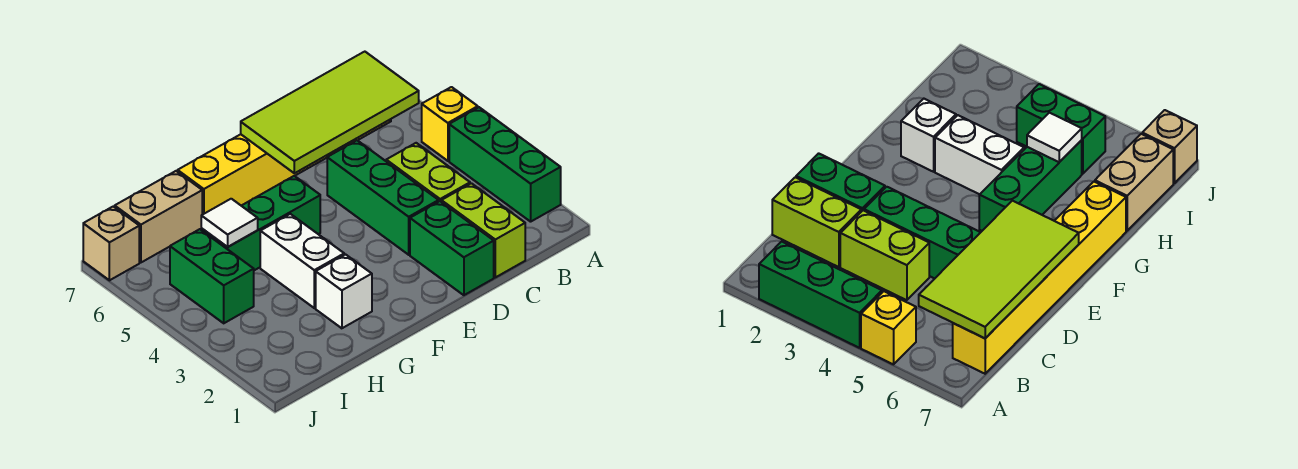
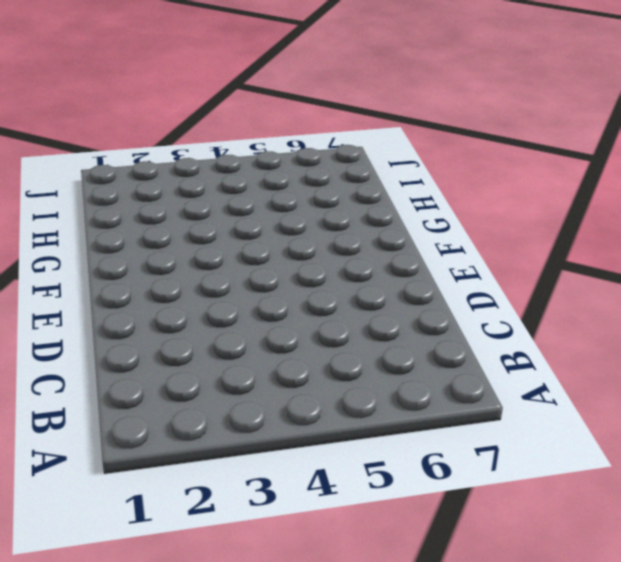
none -> green 1x3 brick [449,107,561,222]
none -> yellow 1x1 brick [422,87,478,161]
none -> yellow 1x6 brick [178,119,391,215]

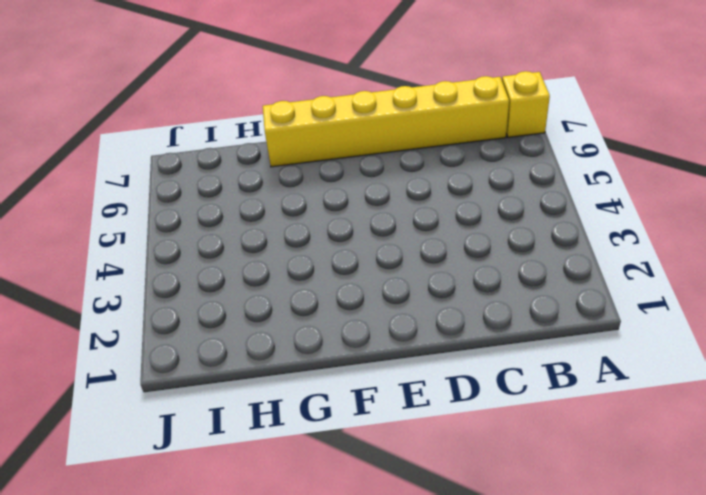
yellow 1x1 brick [502,71,550,137] -> yellow 1x1 brick moved to [422,87,478,161]
none -> green 1x3 brick [449,107,561,222]
none -> lime 1x2 brick [441,183,525,277]
none -> lime 1x2 brick [386,143,470,201]

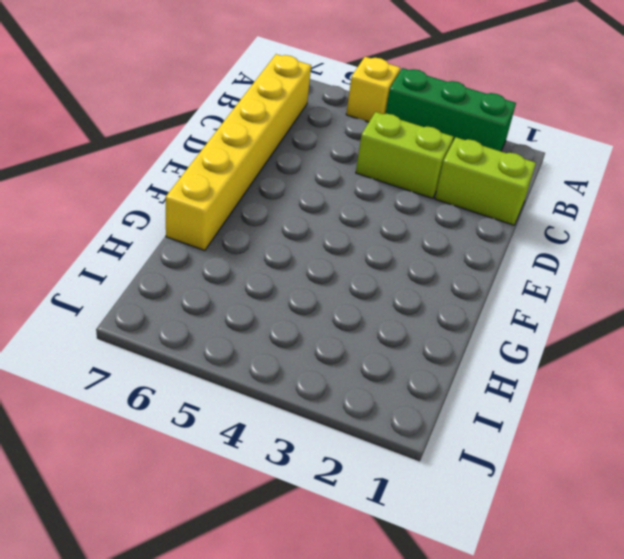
none -> green 1x2 brick [410,201,494,295]
none -> green 1x3 brick [327,140,439,255]
none -> green 1x3 brick [201,176,320,270]

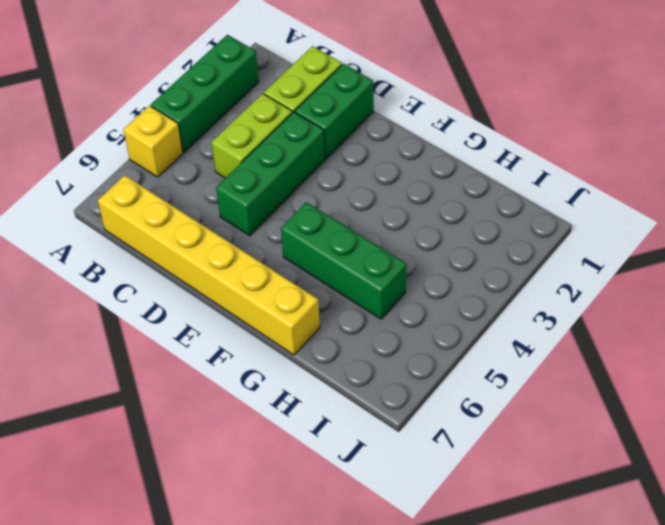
none -> white 1x1 brick [316,255,372,328]
none -> white 1x2 brick [260,214,344,308]
none -> tan 1x2 brick [115,171,202,262]

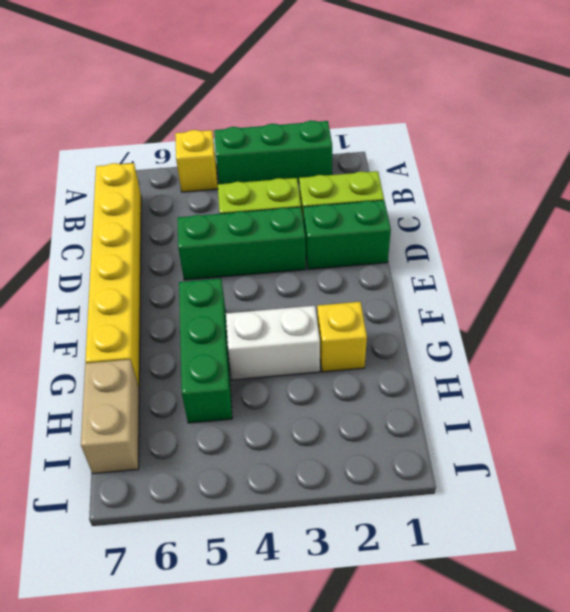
yellow 1x1 brick [317,302,367,372] -> white 1x1 brick [316,255,372,328]
none -> green 1x2 brick [170,229,254,323]
none -> tan 1x1 brick [83,207,139,280]
none -> lime 2x4 tile [241,52,419,173]

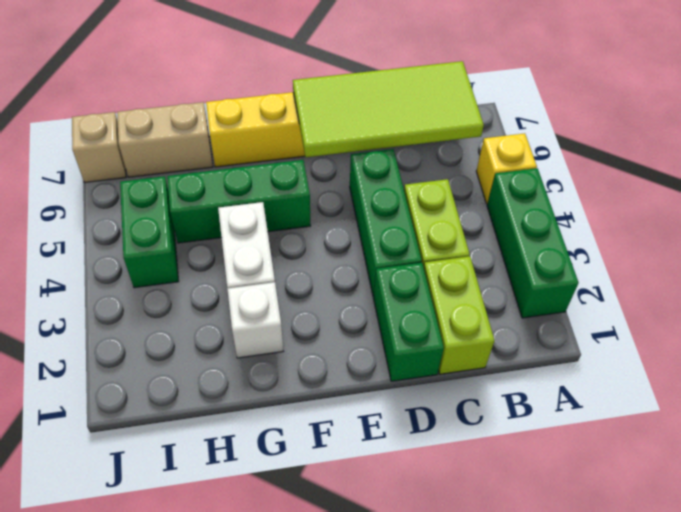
none -> white 1x1 tile [201,199,258,247]

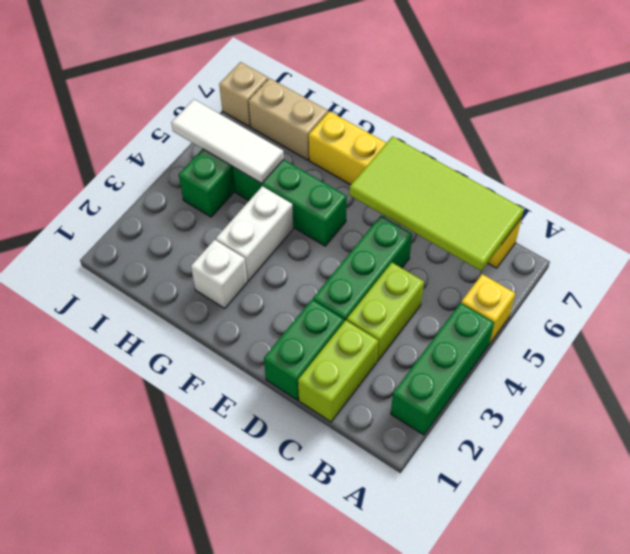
white 1x3 tile [171,99,284,184] -> white 1x1 tile [201,199,258,247]

